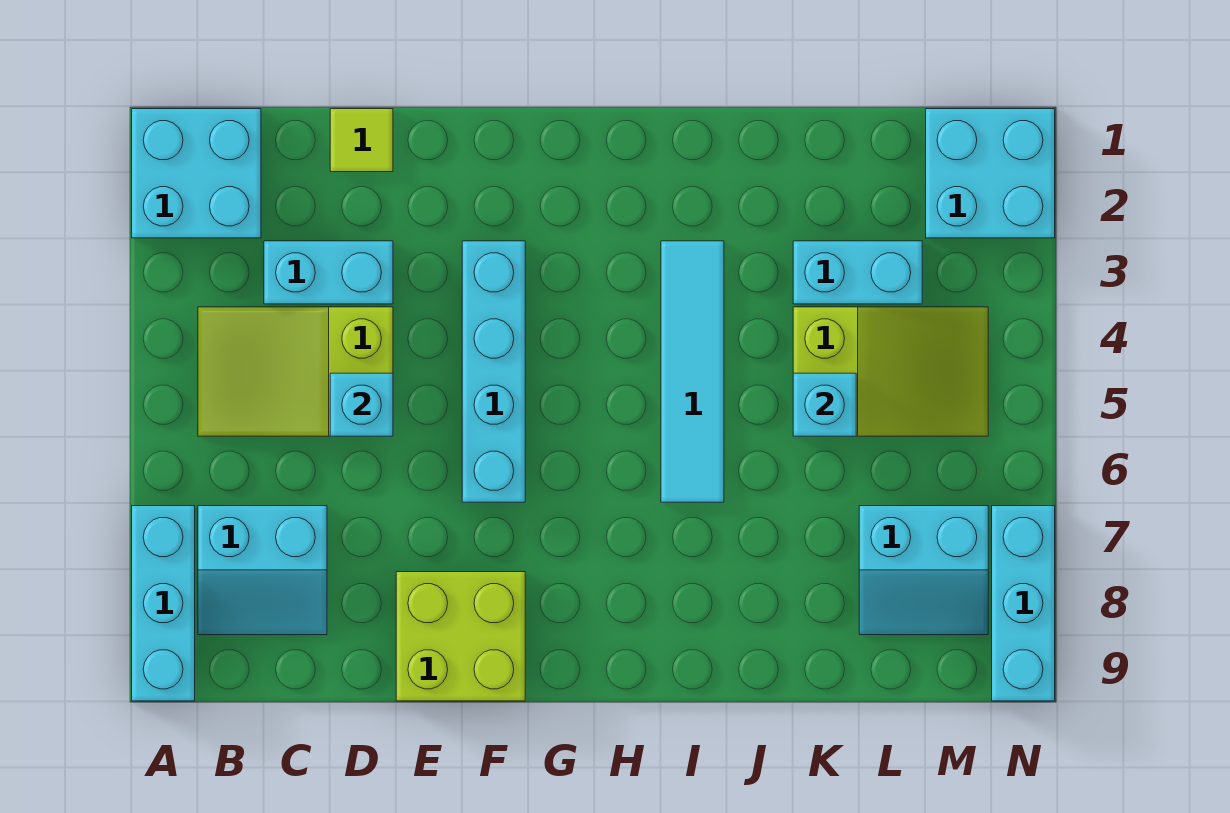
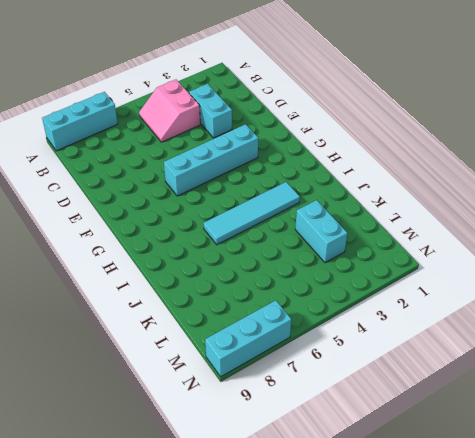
pink 2x2 slope [139,79,200,142] -> lime 2x3 slope [198,307,393,436]
none -> cyan 2x2 brick [132,109,261,238]
none -> cyan 2x2 slope [198,506,327,635]
none -> lime 1x1 tile [330,109,393,172]

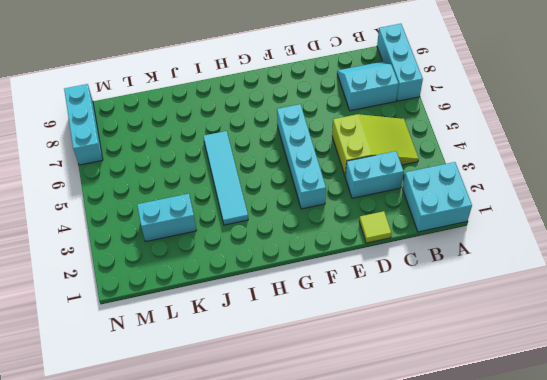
none -> lime 2x2 brick [396,572,525,701]
none -> lime 2x3 slope [793,307,988,436]
none -> cyan 2x2 slope [859,506,988,635]

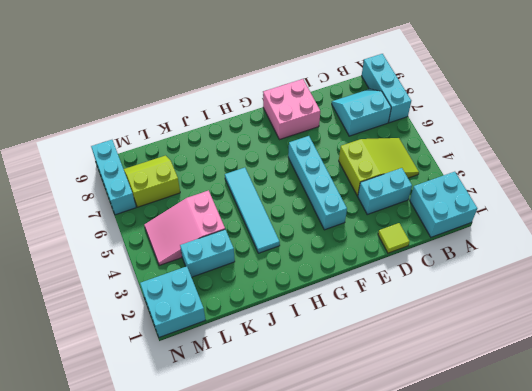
pink 2x2 brick [263,79,320,140] -> lime 2x2 brick [396,572,525,701]
pink 2x3 slope [144,190,225,266] -> lime 2x3 slope [793,307,988,436]
lime 2x2 slope [124,156,180,207] -> cyan 2x2 slope [859,506,988,635]
none -> cyan 1x1 brick [330,373,393,436]
none -> cyan 1x1 brick [793,373,856,436]

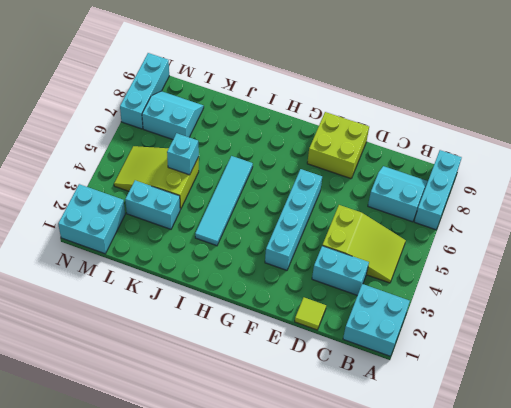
none -> cyan 1x1 brick [330,373,393,436]

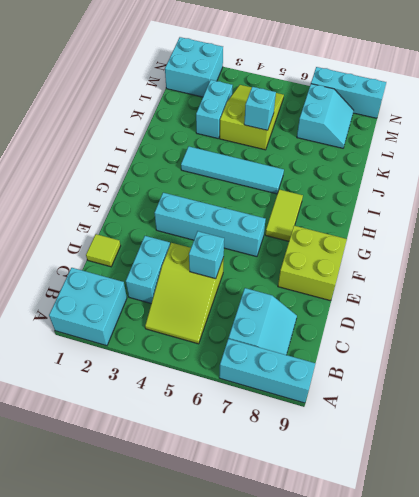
lime 1x2 tile [265,189,303,241] -> none

